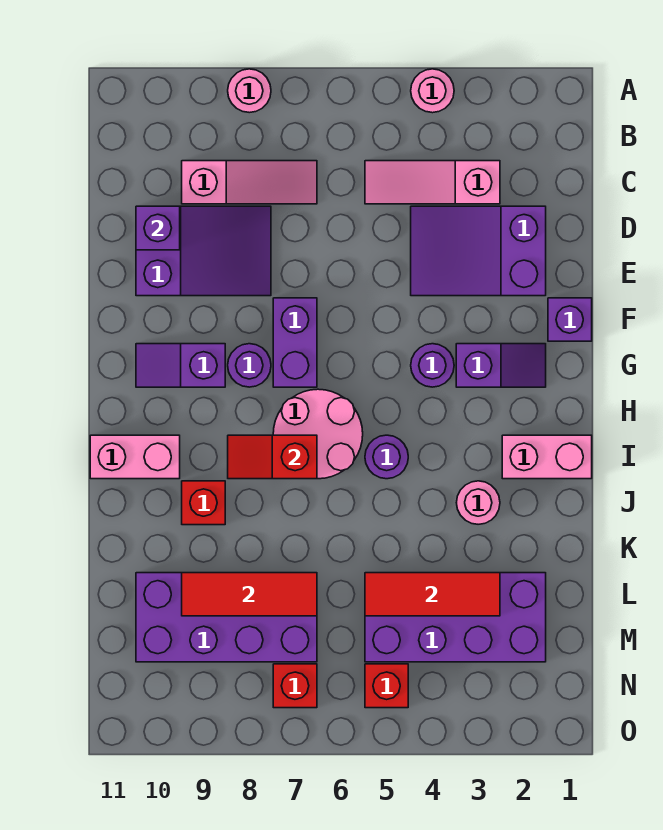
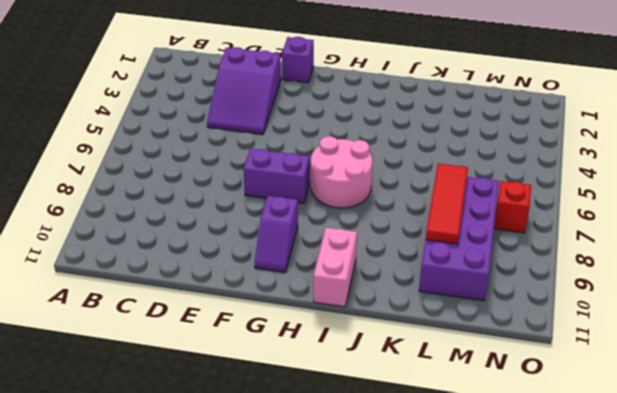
none -> pink 1x1 round brick [411,69,454,113]
none -> pink 1x1 round brick [228,69,271,113]
none -> pink 1x3 slope [365,161,500,204]

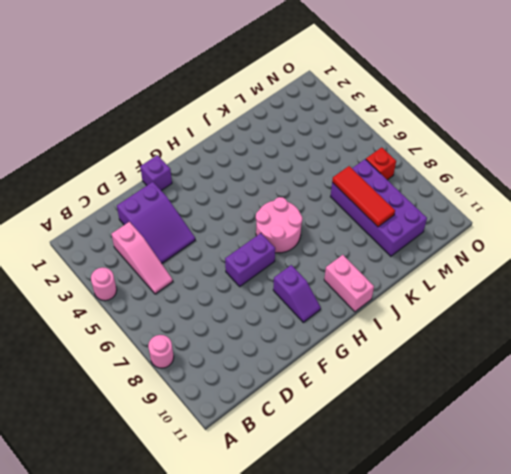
none -> pink 1x3 slope [182,161,317,204]
none -> purple 2x3 slope [136,206,271,296]
none -> purple 1x2 slope [456,344,546,387]

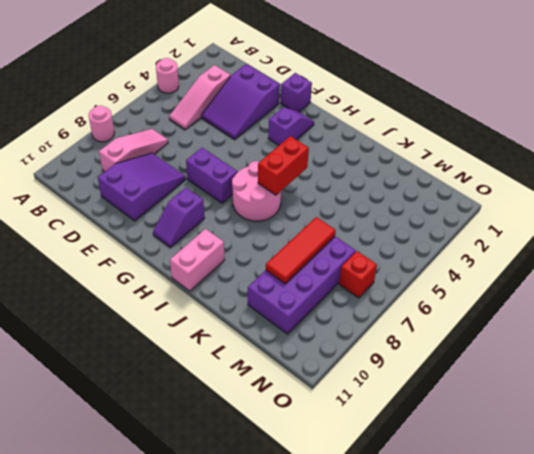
red 1x2 brick [258,136,309,195] -> none
none -> purple 1x1 round brick [411,344,454,387]
none -> purple 1x1 round brick [228,344,271,387]
none -> pink 1x2 brick [502,435,592,479]

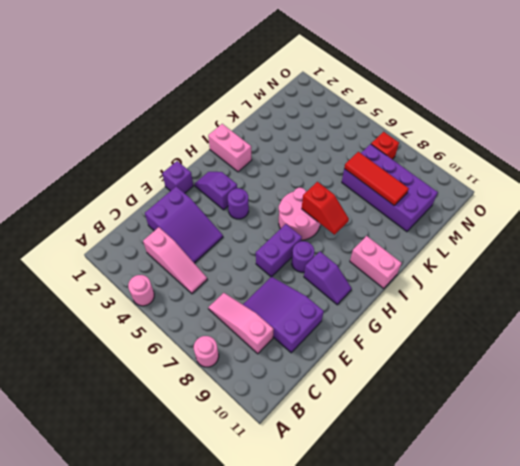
none -> purple 1x1 round brick [365,435,408,479]
none -> pink 1x1 round brick [456,481,500,524]
none -> red 1x1 brick [182,481,225,525]

